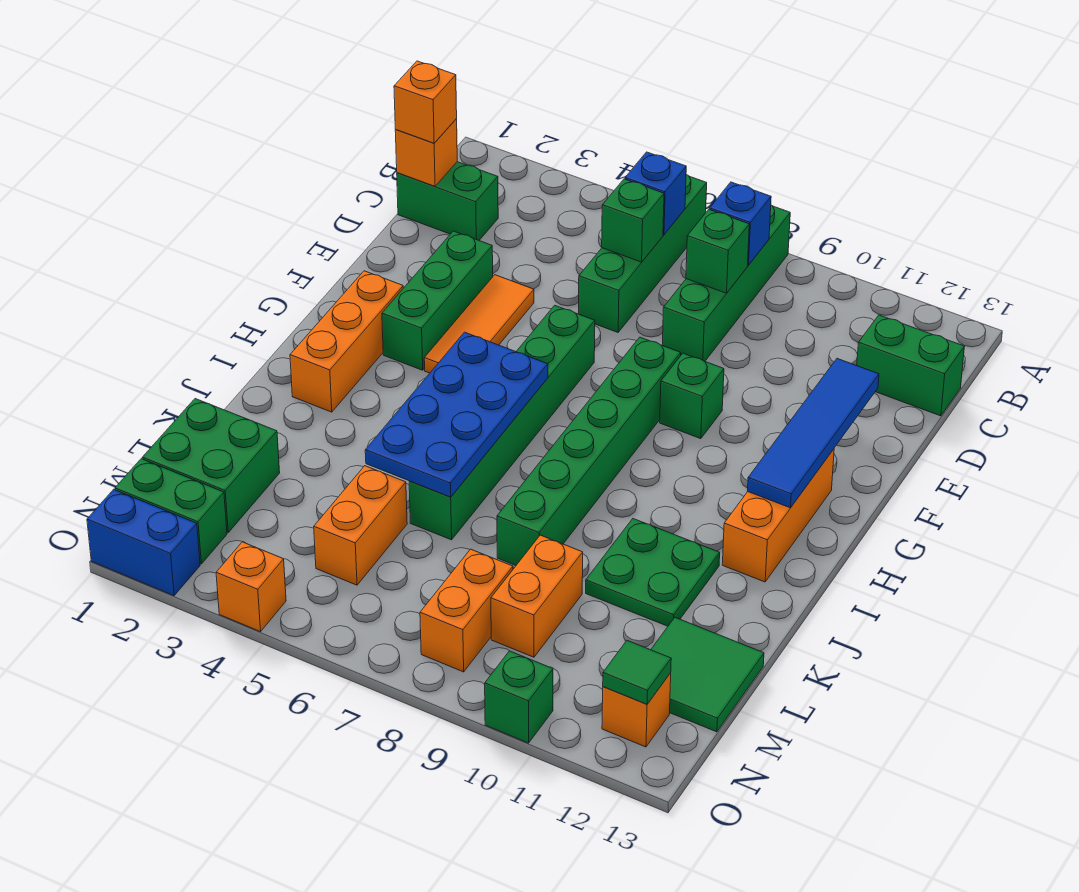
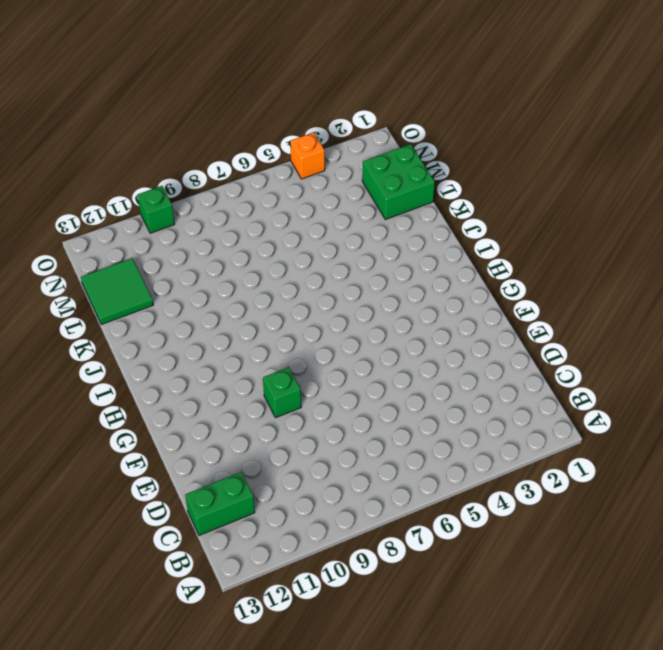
none -> green 1x4 brick [579,174,707,332]
none -> green 1x4 brick [662,205,790,361]
none -> green 1x2 brick [397,162,498,240]
none -> green 1x3 brick [382,231,493,370]

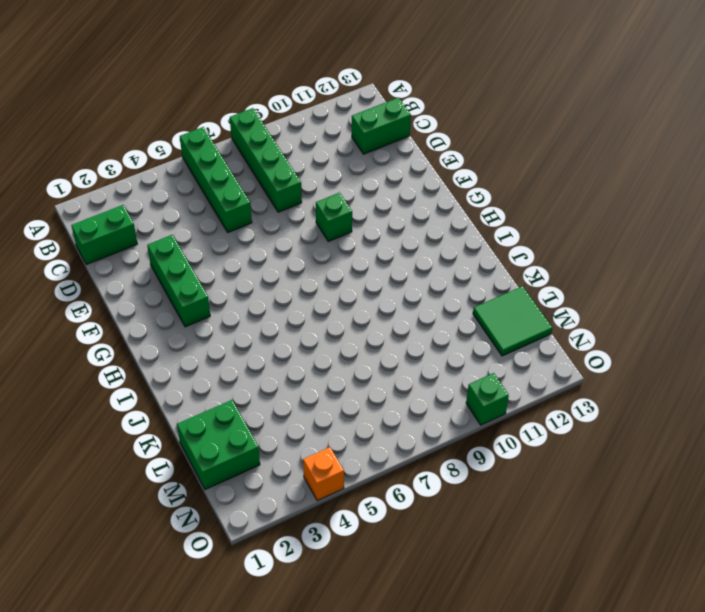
none -> orange 1x3 tile [424,275,534,373]
none -> green 1x6 brick [409,305,595,540]
none -> green 1x6 brick [497,337,681,565]
none -> orange 1x3 brick [290,271,403,412]

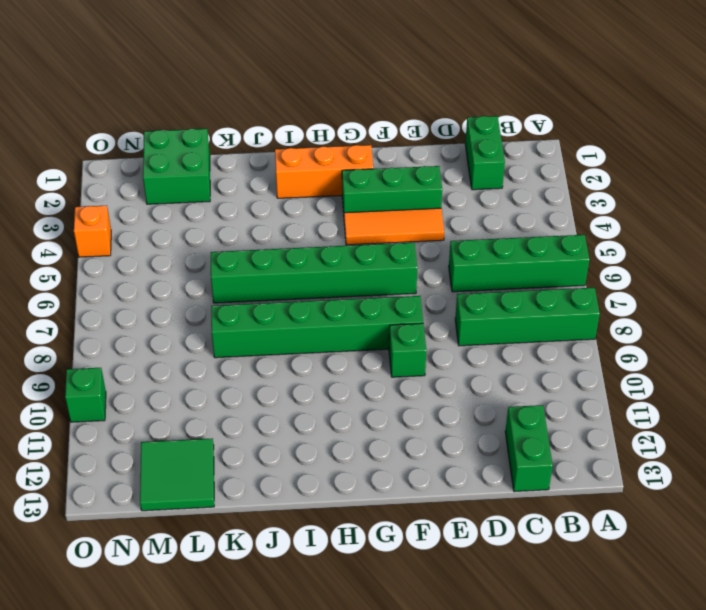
none -> orange 1x3 brick [722,449,834,582]
none -> green 2x2 plate [586,519,720,626]
none -> orange 1x2 brick [314,466,407,585]
none -> orange 1x2 brick [491,535,583,657]

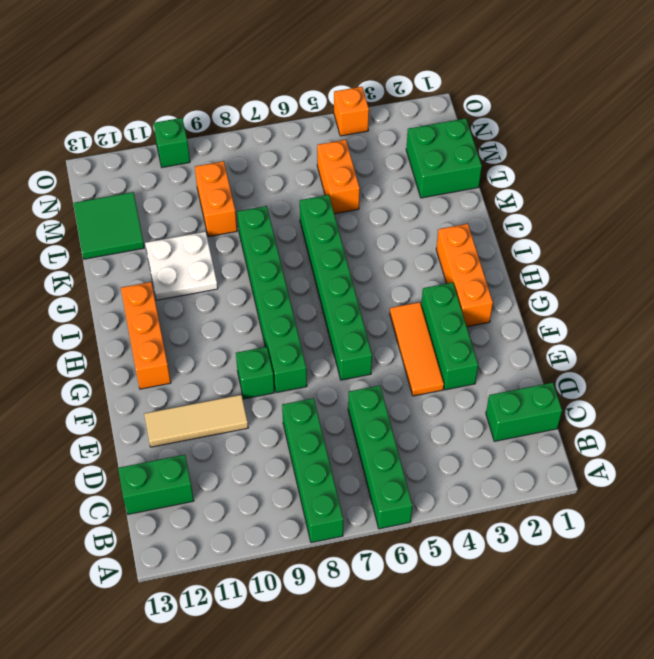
tan 1x3 tile [144,395,248,447] -> none
white 2x2 plate [145,232,218,300] -> green 2x2 plate [586,519,720,626]
none -> orange 1x2 brick [420,549,513,672]
none -> green 1x2 brick [115,459,227,564]
none -> orange 1x1 brick [602,673,671,747]
none -> blue 1x2 brick [87,489,200,596]

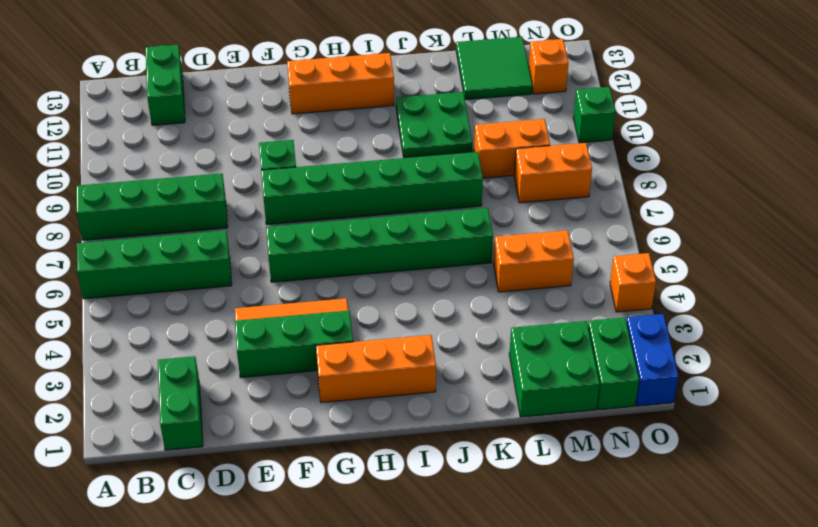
none -> blue 1x1 brick [625,152,686,235]
none -> blue 1x1 brick [710,182,771,265]
none -> orange 1x1 brick [395,119,457,186]
none -> green 1x1 brick [602,179,664,262]

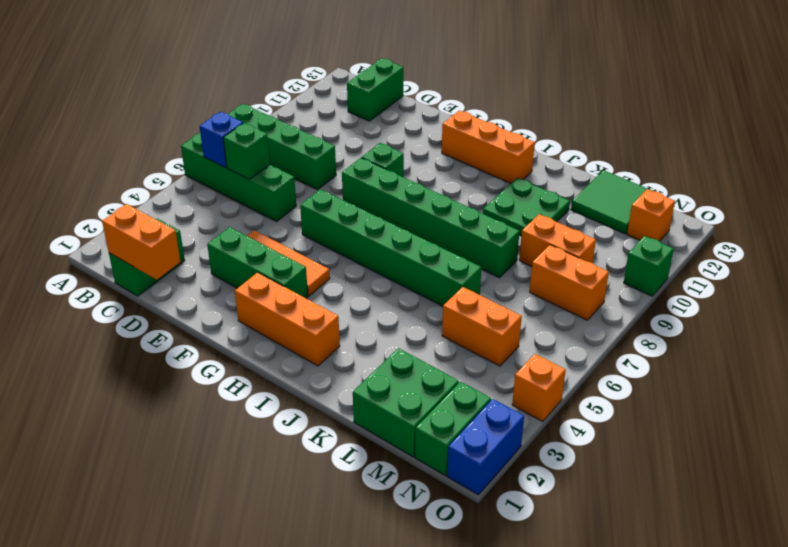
orange 1x2 brick [102,204,181,280] -> orange 1x1 brick [395,119,457,186]
none -> blue 1x1 brick [710,182,771,265]
none -> green 1x1 brick [686,209,749,293]
none -> blue 1x4 tile [748,359,879,508]
none -> blue 2x4 plate [365,332,548,497]

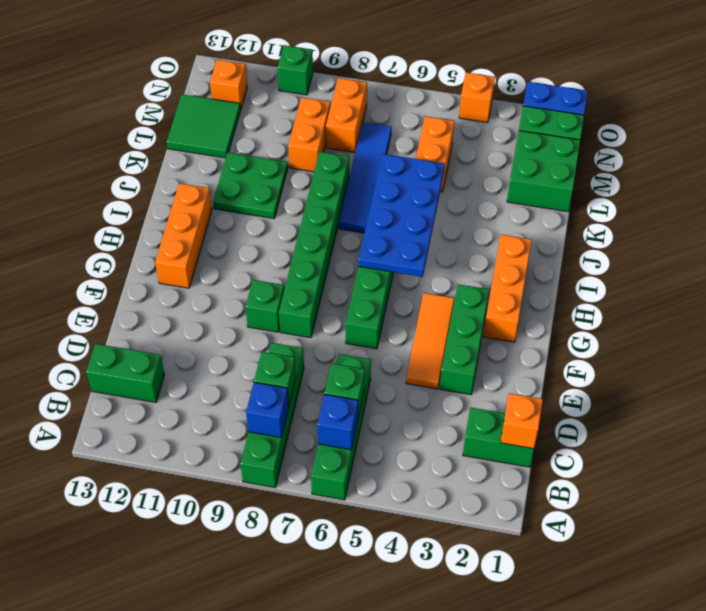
blue 1x4 tile [339,122,392,233] -> blue 1x4 tile moved to [748,359,879,508]
none -> green 1x1 tile [603,641,671,704]
none -> orange 1x1 brick [394,61,457,143]

